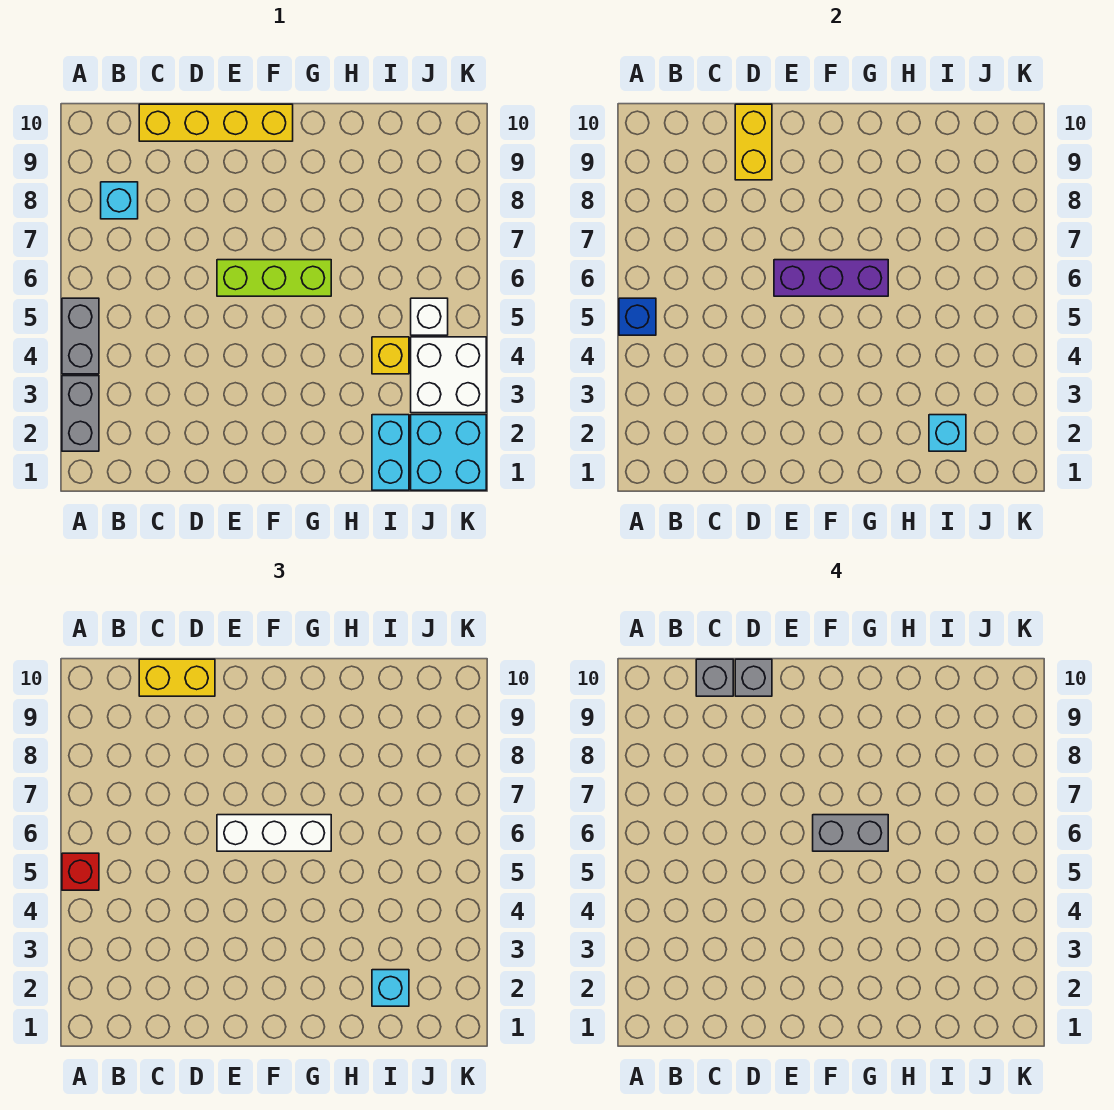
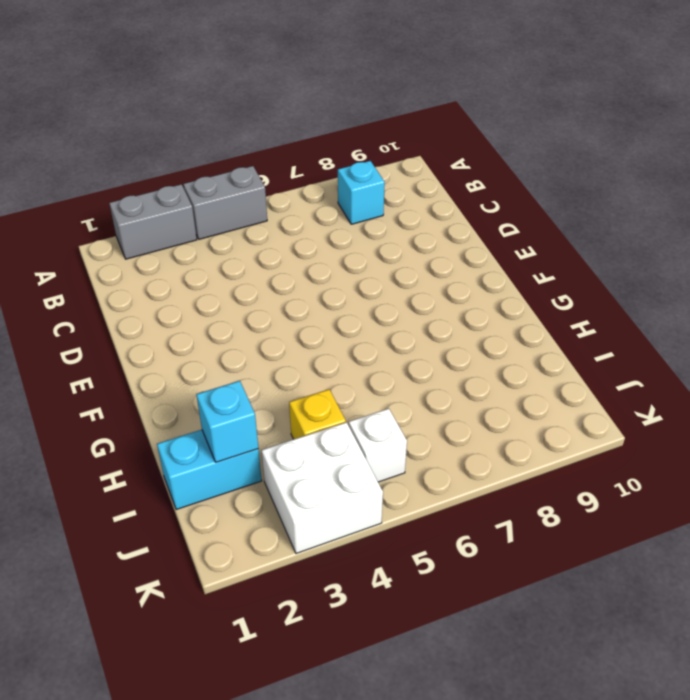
none -> yellow 1x4 brick [139,104,293,141]
none -> lime 1x3 brick [217,260,331,296]
none -> cyan 2x2 brick [411,415,486,490]

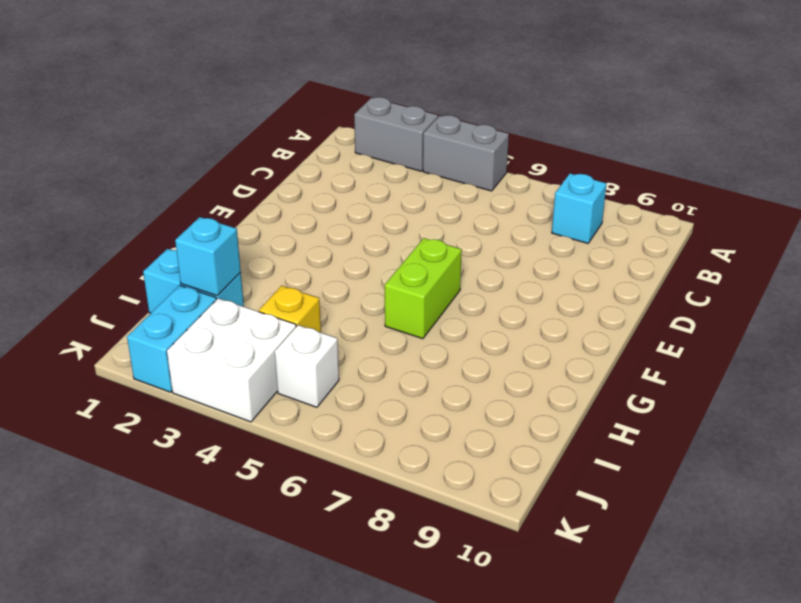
lime 1x2 brick [385,238,462,339] -> lime 1x3 brick [217,260,331,296]
cyan 1x2 brick [127,285,216,392] -> cyan 2x2 brick [411,415,486,490]
none -> yellow 1x4 brick [139,104,293,141]
none -> blue 1x1 brick [619,298,656,335]
none -> yellow 1x2 brick [735,104,772,180]

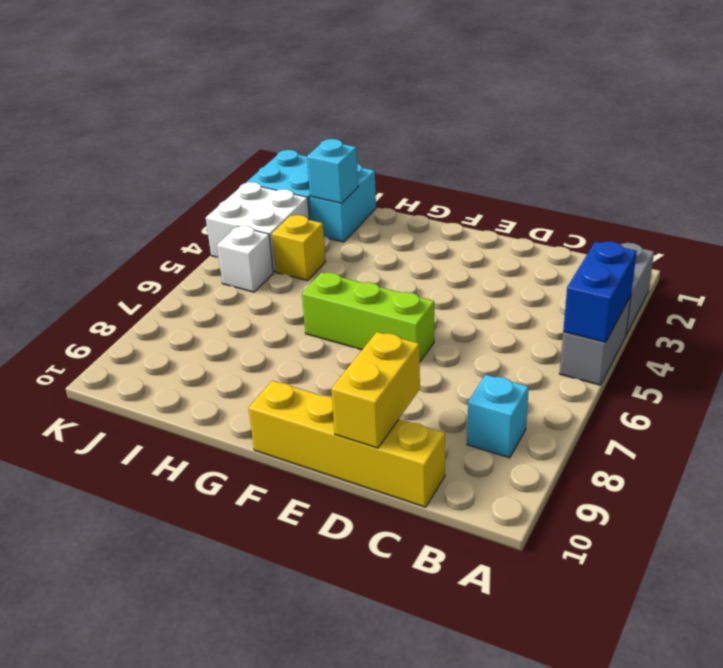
blue 1x2 brick [563,241,637,342] -> blue 1x1 brick [619,298,656,335]
none -> purple 1x3 brick [774,260,888,296]
none -> red 1x1 brick [62,853,99,890]
none -> yellow 1x2 brick [139,659,215,696]

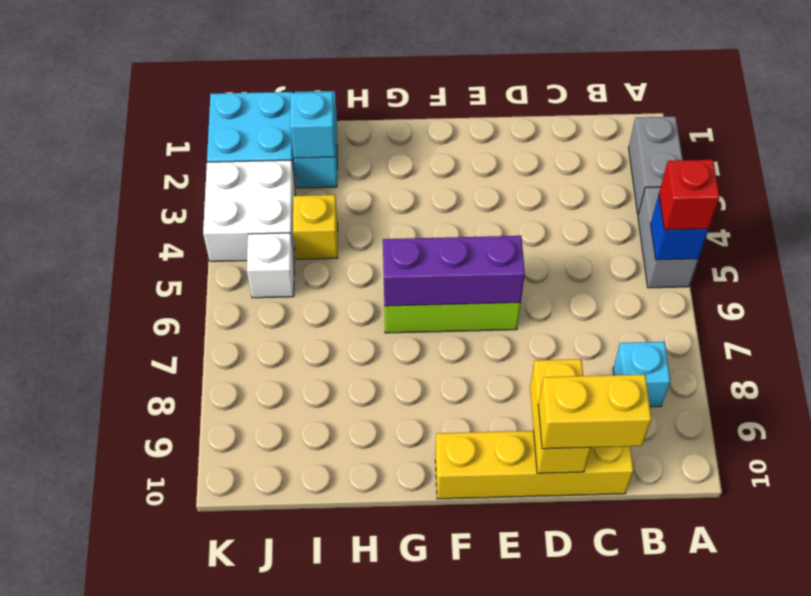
none -> white 1x3 brick [217,815,331,851]
none -> cyan 1x1 brick [372,970,409,1006]
none -> grey 1x1 brick [696,659,733,696]

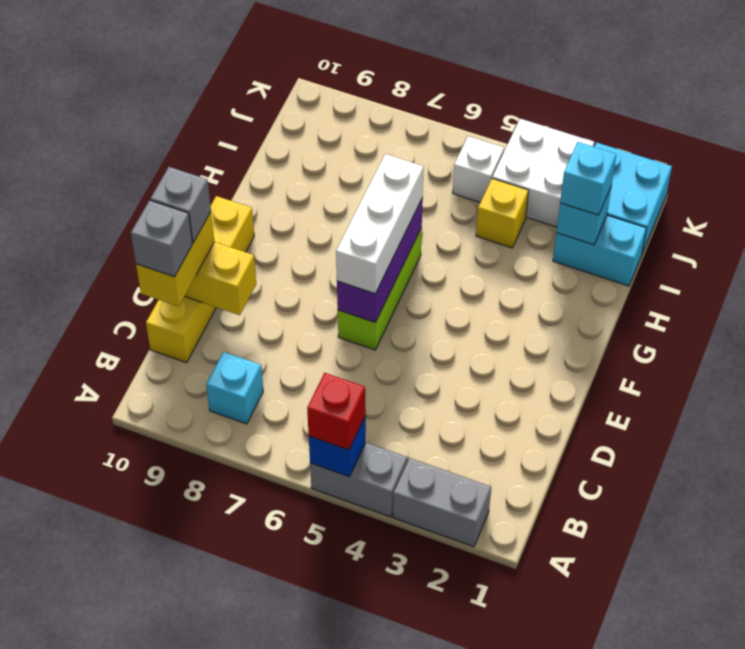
none -> grey 1x2 brick [813,815,888,851]

